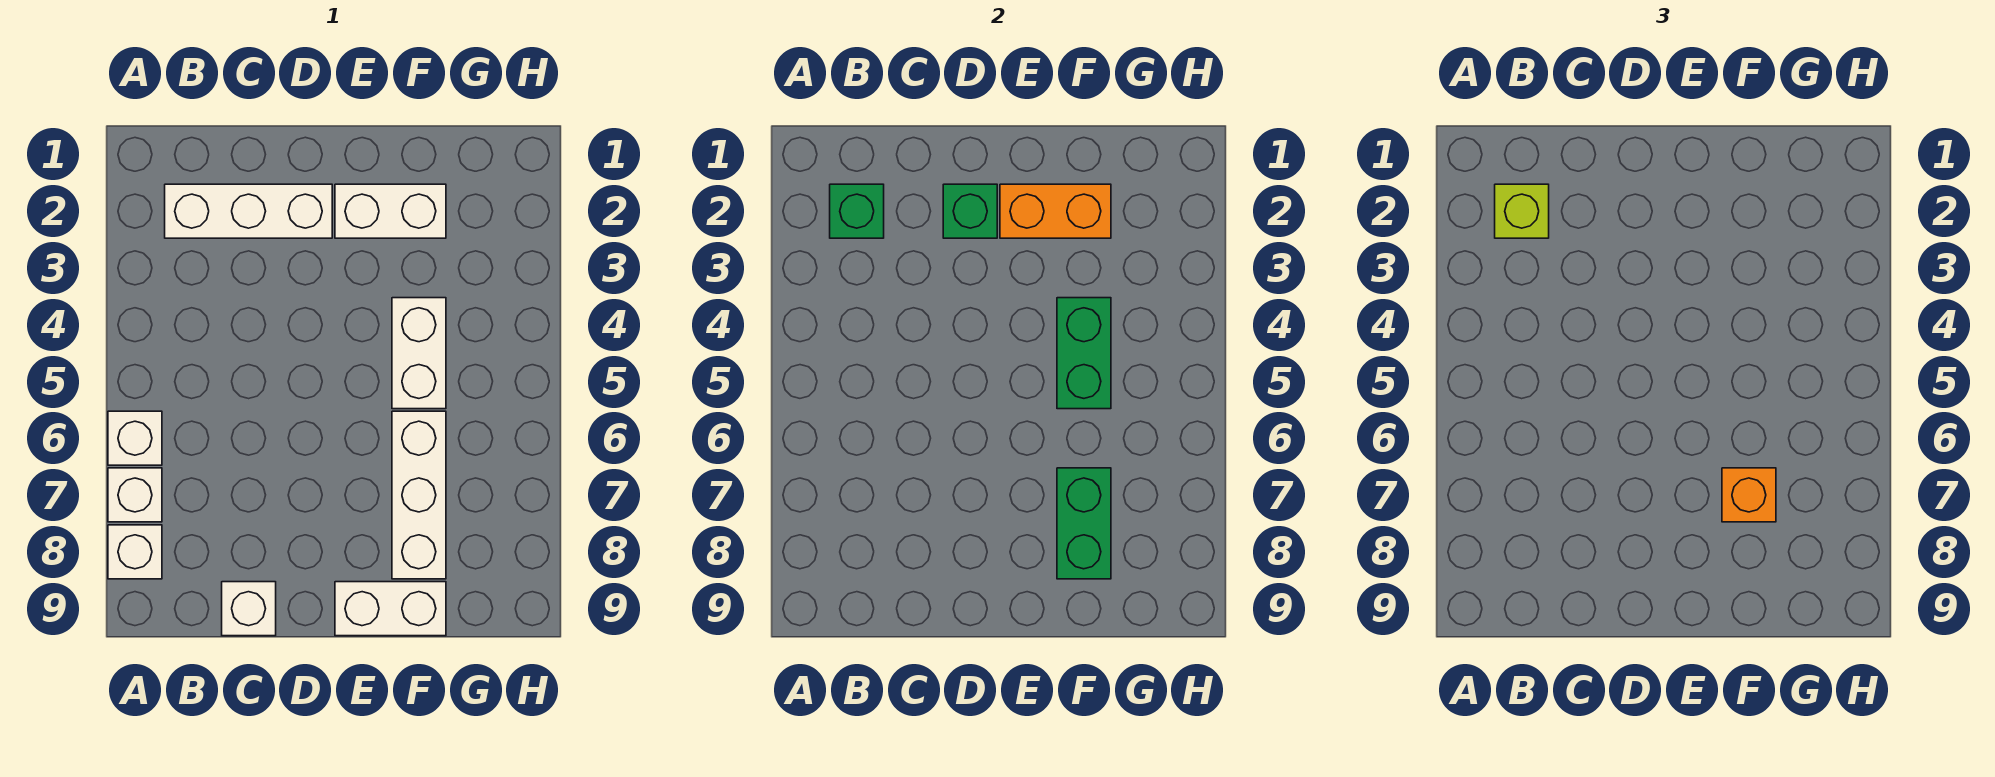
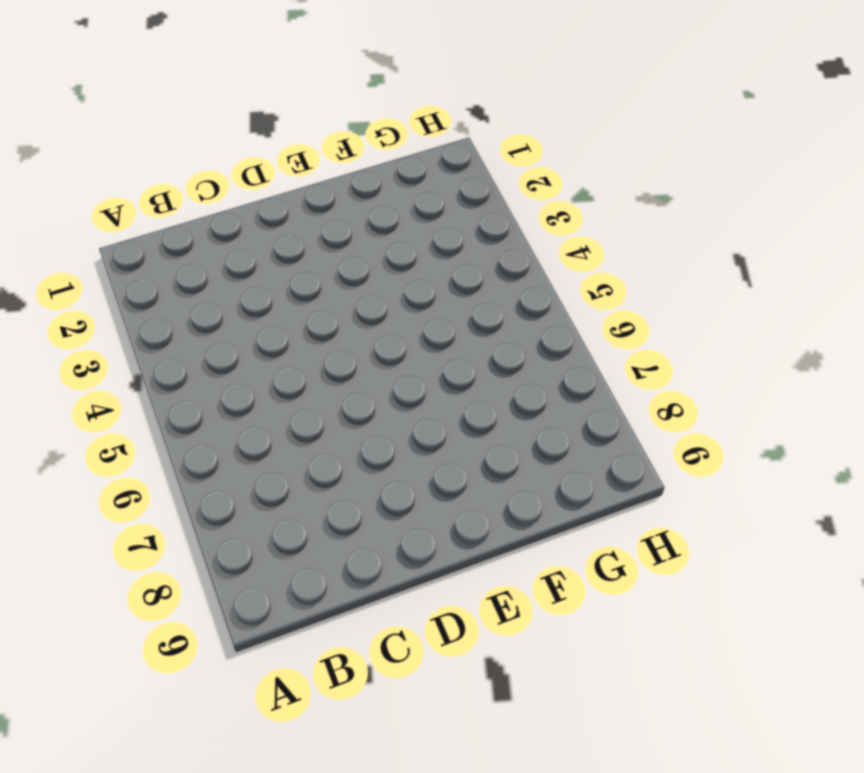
none -> white 1x1 brick [108,411,162,465]
none -> white 1x1 brick [108,468,162,522]
none -> white 1x1 brick [108,525,162,579]

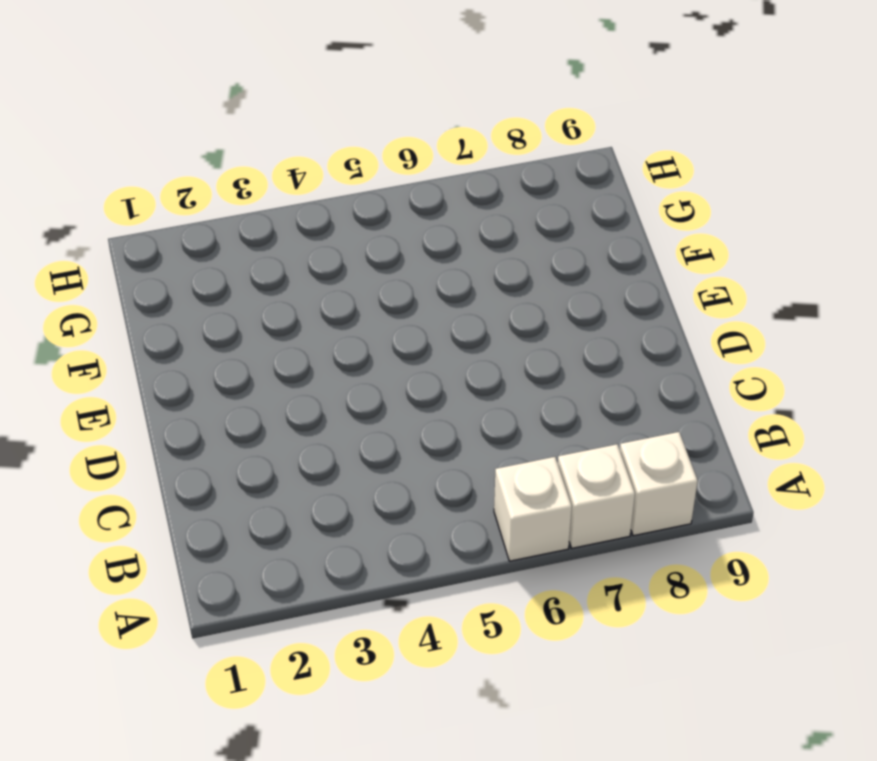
none -> white 1x3 brick [165,184,332,238]
none -> white 1x1 brick [222,582,276,636]
none -> white 1x2 brick [335,184,446,238]

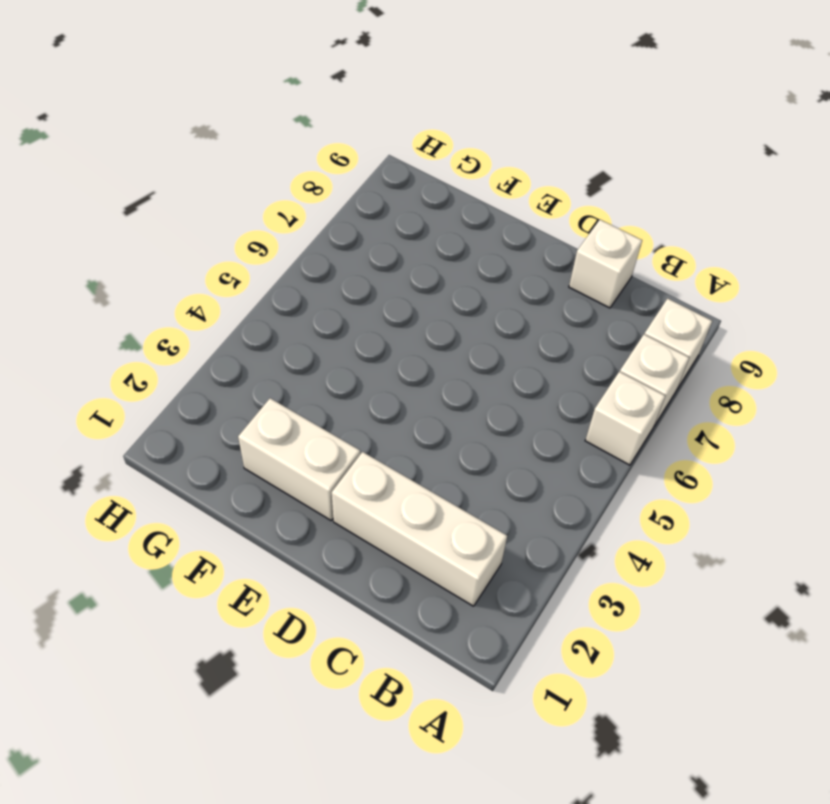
none -> white 1x2 brick [335,582,446,636]
none -> white 1x2 brick [392,298,446,409]
none -> white 1x3 brick [392,411,446,579]

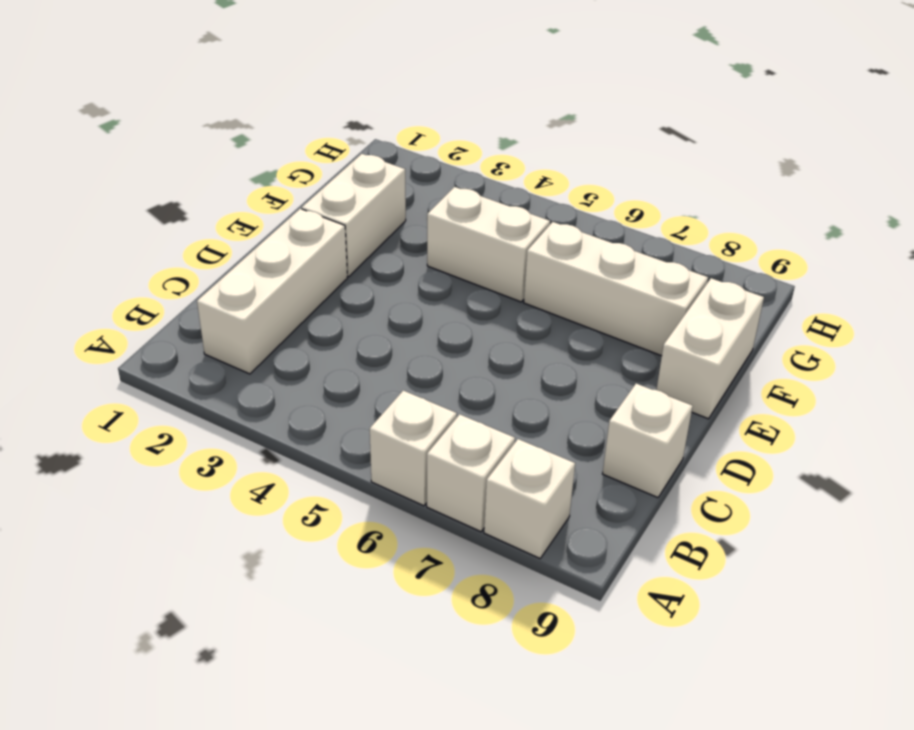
none -> green 1x1 brick [830,184,884,238]
none -> green 1x1 brick [943,184,997,238]
none -> orange 1x2 brick [1000,184,1111,238]

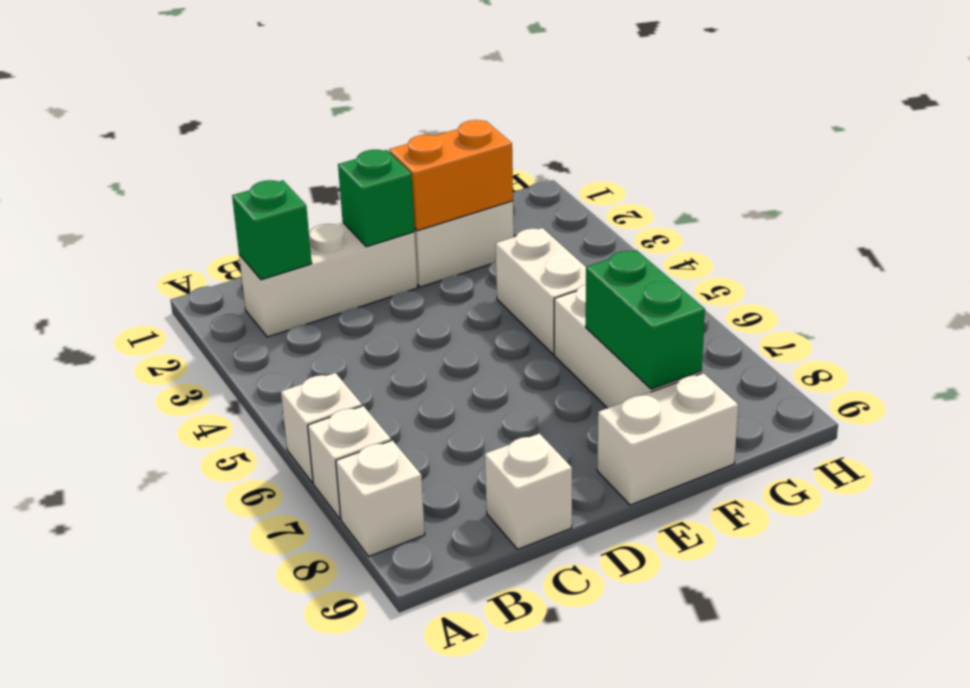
none -> green 1x2 brick [1057,298,1111,409]
none -> lime 1x1 brick [1495,184,1549,238]
none -> orange 1x1 brick [1722,468,1776,522]

